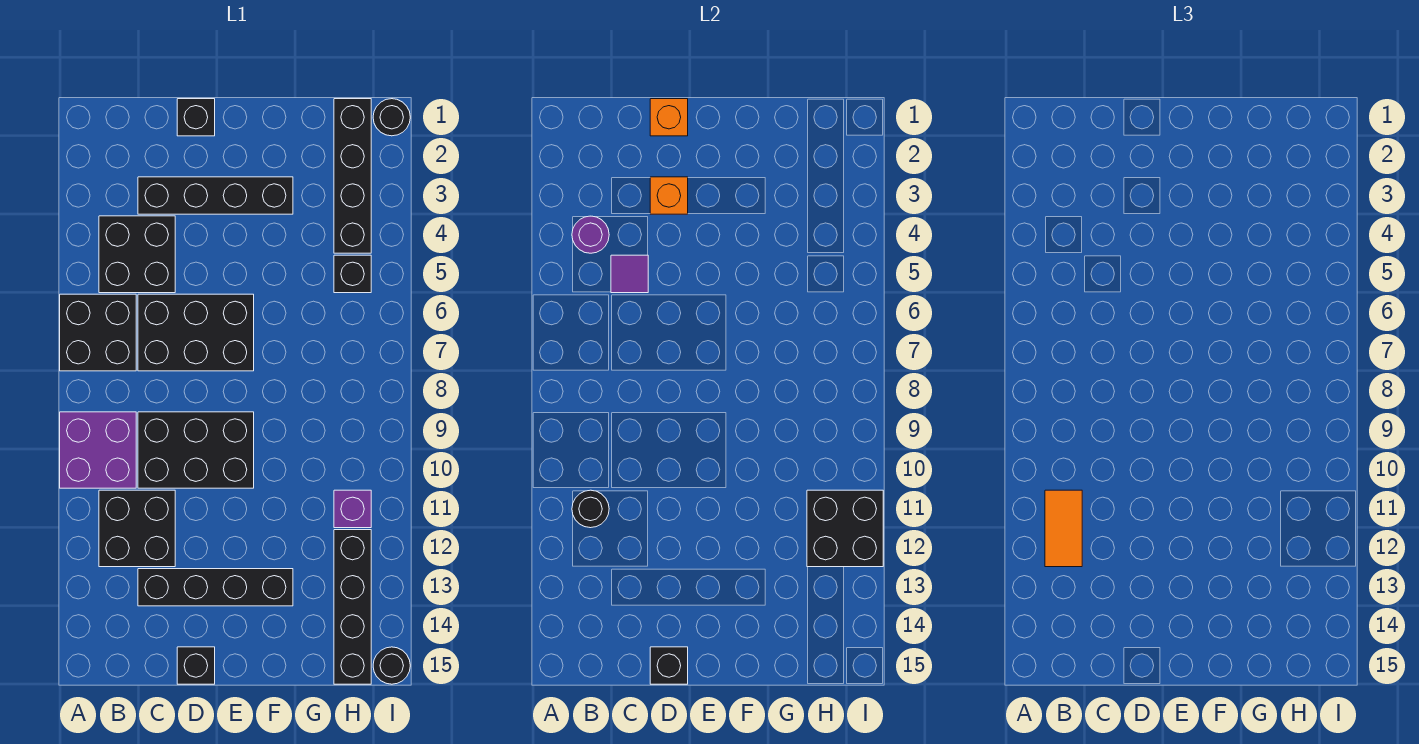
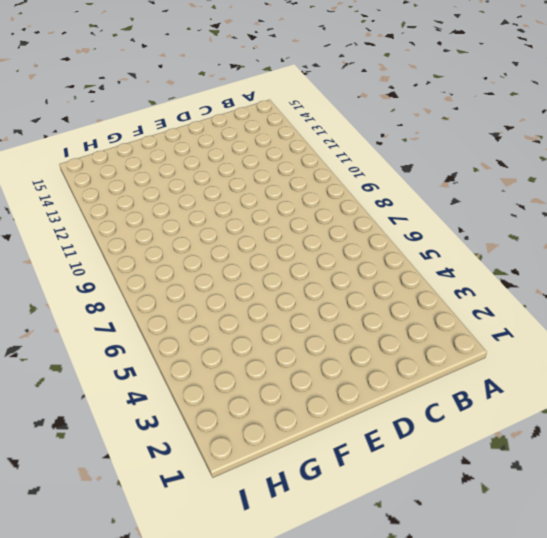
none -> black 2x2 brick [60,294,136,371]
none -> purple 2x2 brick [60,412,136,488]
none -> black 2x2 brick [99,216,175,293]

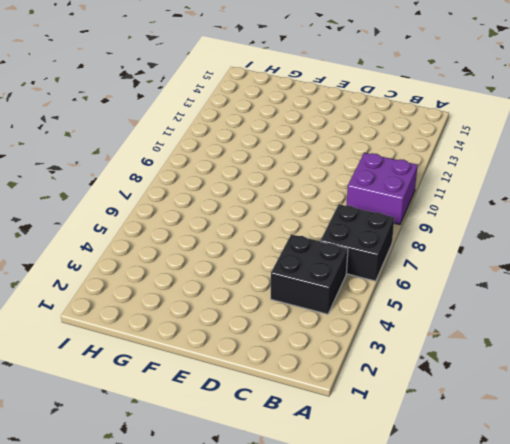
none -> black 2x2 brick [99,490,175,567]
none -> black 1x4 brick [138,177,293,214]
none -> black 2x3 brick [138,294,254,371]

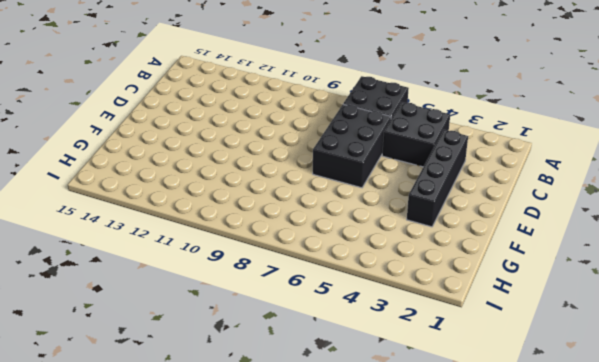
none -> purple 2x2 brick [60,412,136,488]
none -> black 2x2 brick [99,490,175,567]
none -> black 2x3 brick [138,412,254,488]

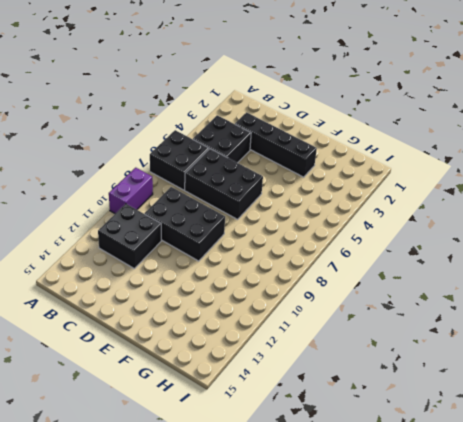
purple 1x2 brick [109,168,153,214] -> purple 2x2 brick [60,412,136,488]
none -> black 1x4 brick [138,569,293,606]
none -> black 1x1 brick [177,99,215,136]
none -> black 1x1 brick [177,647,215,684]

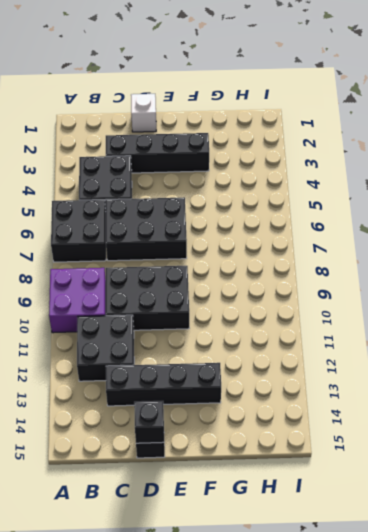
white 1x1 brick [131,94,156,132] -> black 1x1 brick [177,99,215,136]
none -> black 1x4 brick [334,99,371,253]
none -> black 1x1 brick [334,255,371,293]
none -> purple 1x1 brick [334,490,371,528]

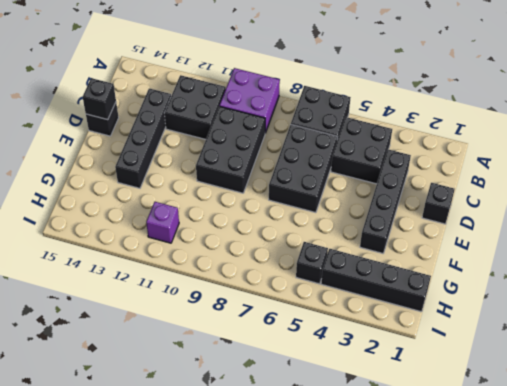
none -> black 1x4 brick [334,530,371,684]
none -> black 1x1 round brick [373,99,410,136]
none -> black 1x1 round brick [373,647,410,684]

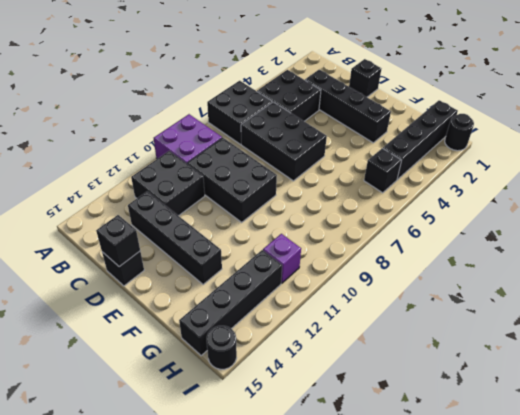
none -> purple 1x1 round brick [572,216,609,253]
none -> black 1x1 round brick [572,490,609,528]
none -> purple 1x1 tile [611,255,648,293]

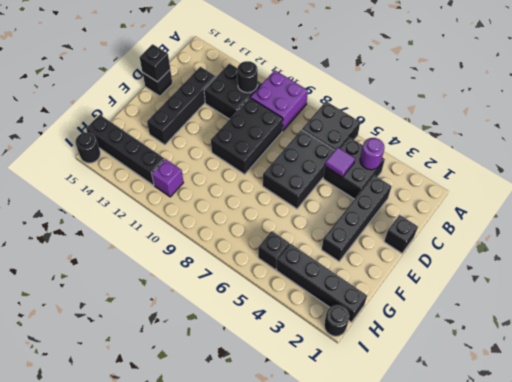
none -> orange 1x1 brick [650,99,688,136]
none -> orange 1x1 brick [650,177,688,214]
none -> black 2x2 brick [807,490,883,567]

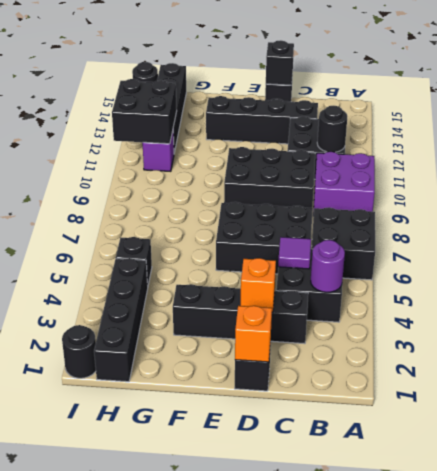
none -> orange 1x2 tile [1045,490,1082,567]

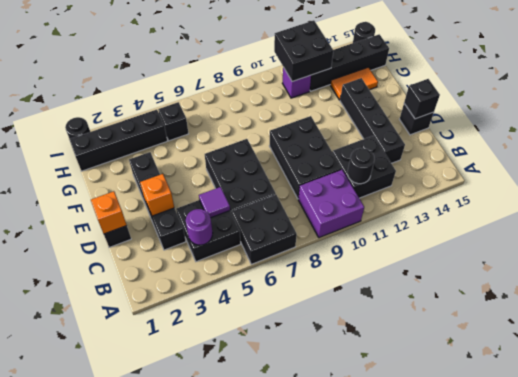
orange 1x2 tile [330,67,378,100] -> orange 1x2 tile moved to [1045,490,1082,567]

